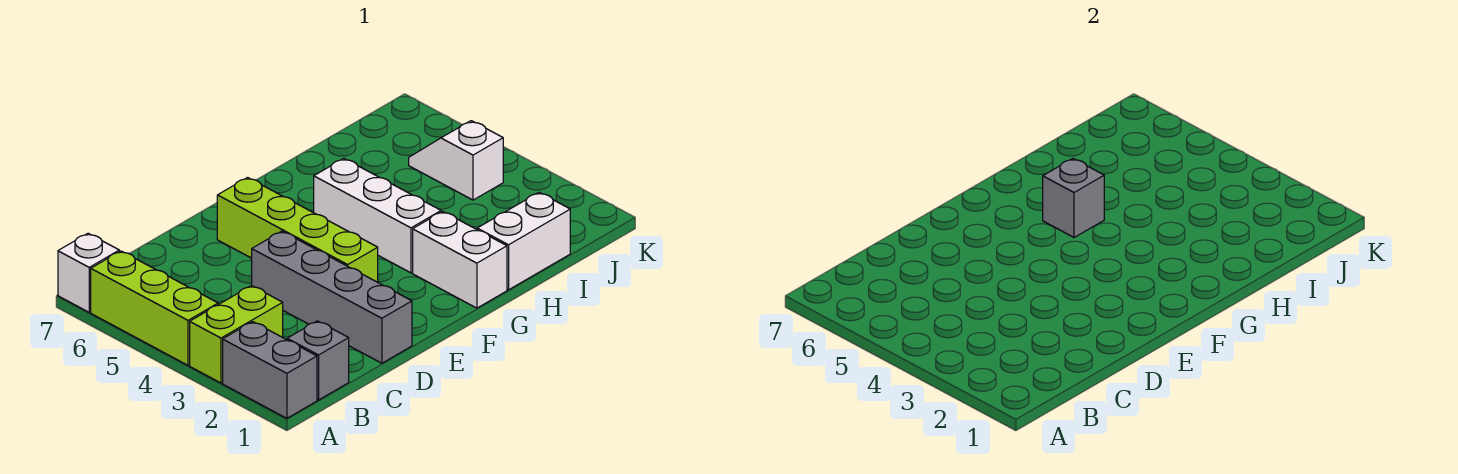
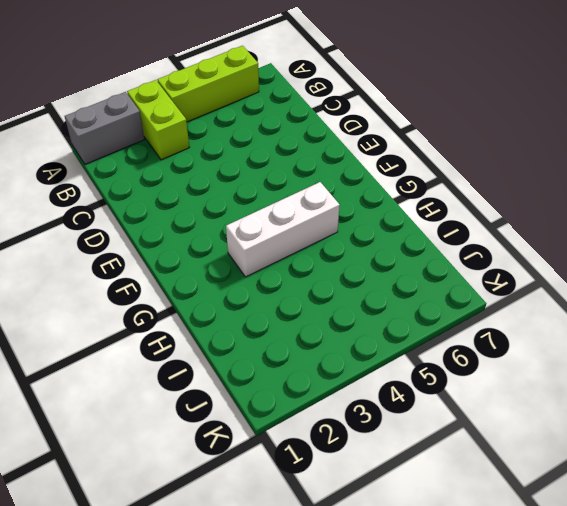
none -> white 1x1 brick [58,233,119,312]
none -> grey 1x1 brick [287,321,349,400]
none -> grey 1x4 brick [252,231,412,363]

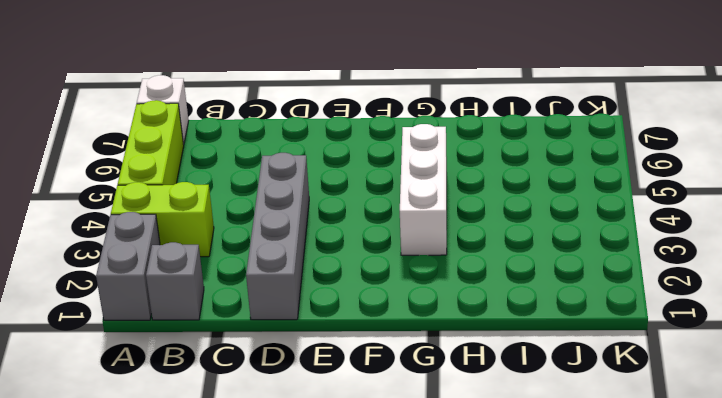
none -> lime 1x4 brick [217,178,378,282]
none -> white 1x2 brick [413,211,507,308]
none -> white 1x2 brick [477,193,570,290]

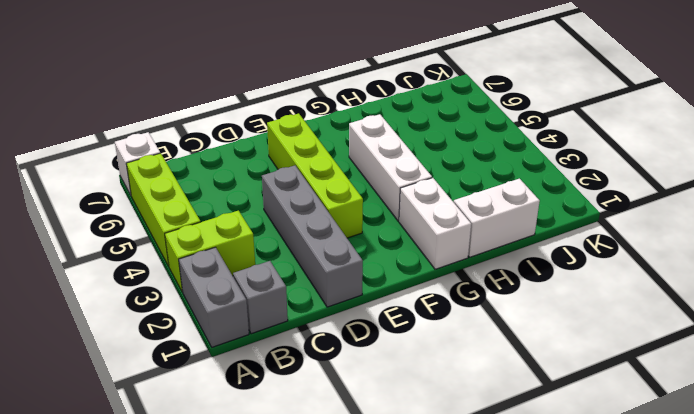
none -> white 1x2 slope [409,121,503,200]
none -> grey 1x1 brick [1043,159,1104,237]

